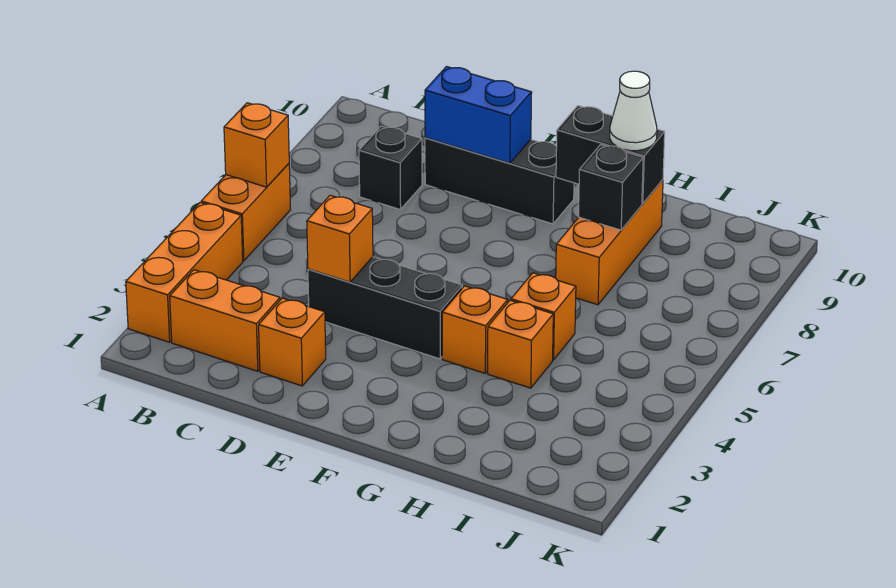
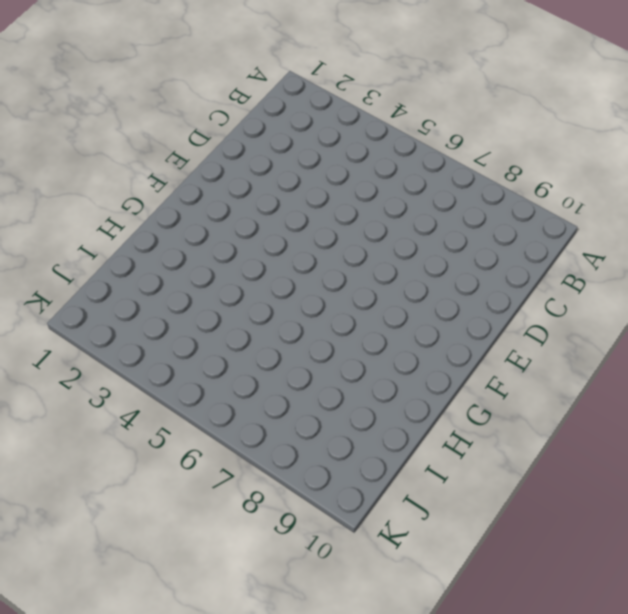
none -> orange 1x3 brick [126,202,243,342]
none -> orange 1x2 brick [201,164,290,261]
none -> orange 1x2 brick [170,270,280,371]

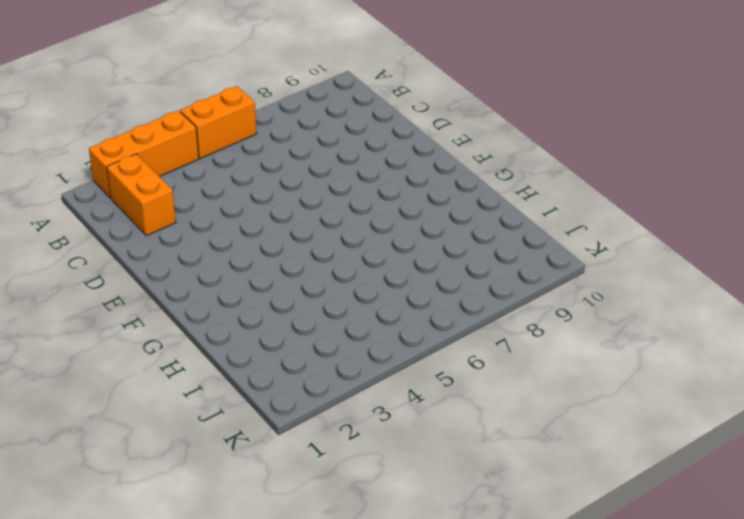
none -> black 1x1 brick [359,126,422,210]
none -> orange 1x1 brick [259,298,326,386]
none -> black 1x3 brick [308,257,462,359]

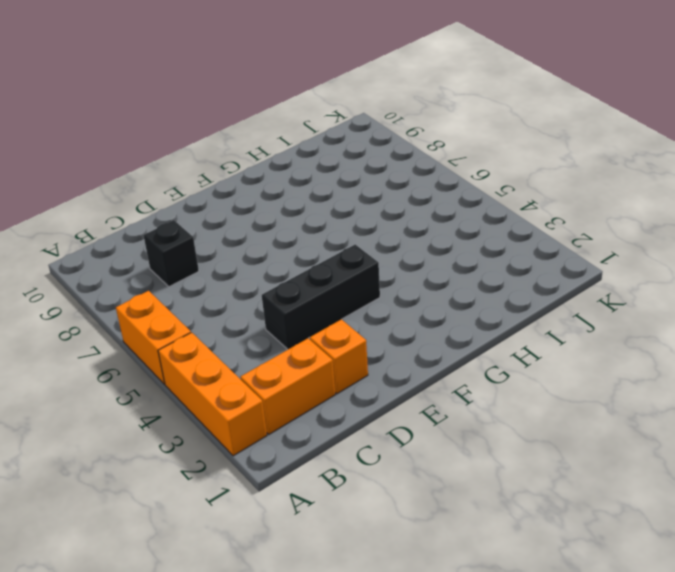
none -> black 1x3 brick [425,138,574,224]
none -> orange 1x1 brick [442,286,508,373]
none -> orange 1x1 brick [488,300,553,388]

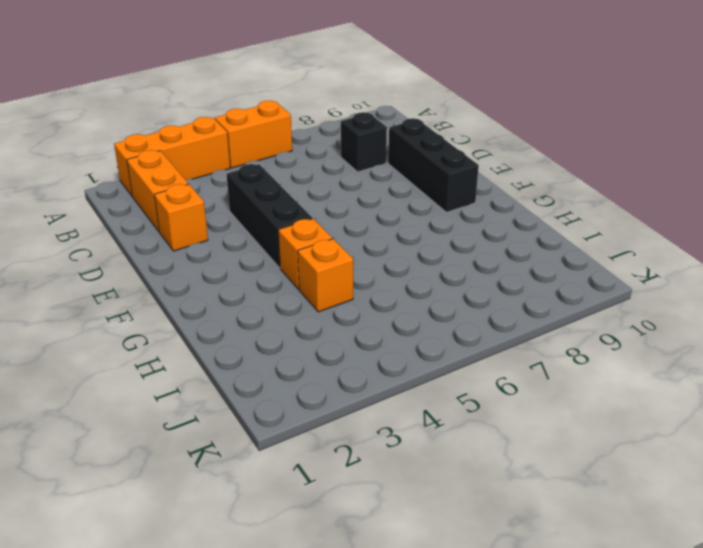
none -> orange 1x1 brick [511,273,576,360]
none -> orange 1x3 brick [556,180,663,305]
none -> orange 1x1 brick [224,103,289,187]

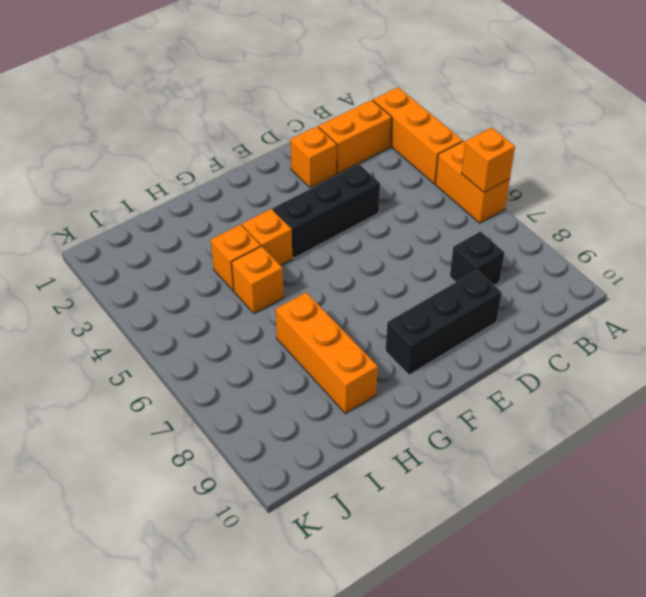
none -> orange 1x1 brick [307,195,373,282]
none -> blue 1x2 brick [425,67,532,163]
none -> black 1x2 brick [556,106,665,204]

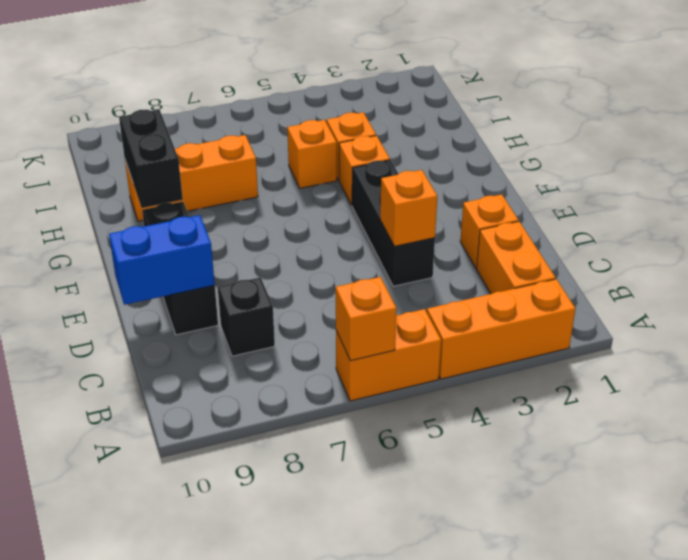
blue 1x2 brick [109,215,215,305] -> blue 1x2 brick turned to [425,67,532,163]
none -> black 1x1 brick [579,145,643,230]
none -> white 1x1 cone [610,71,657,151]

